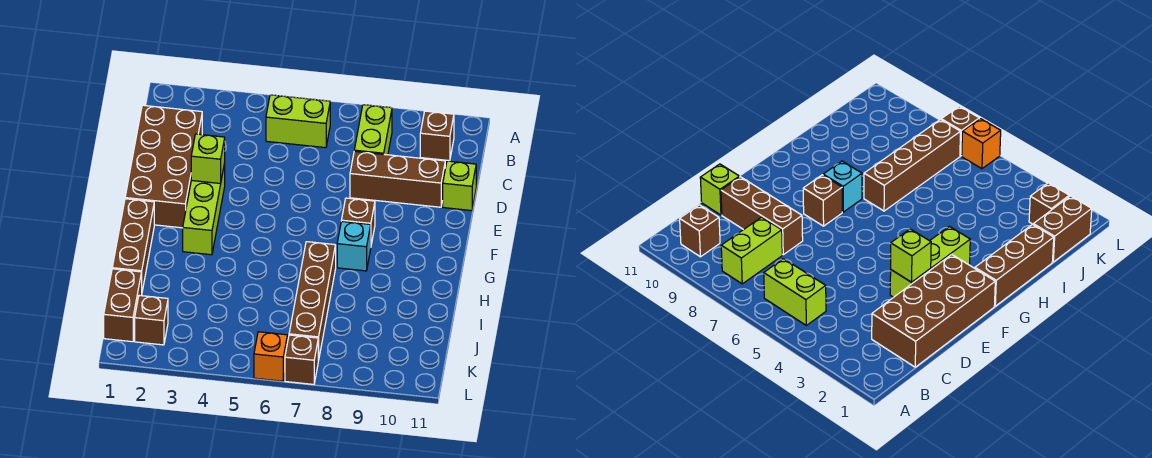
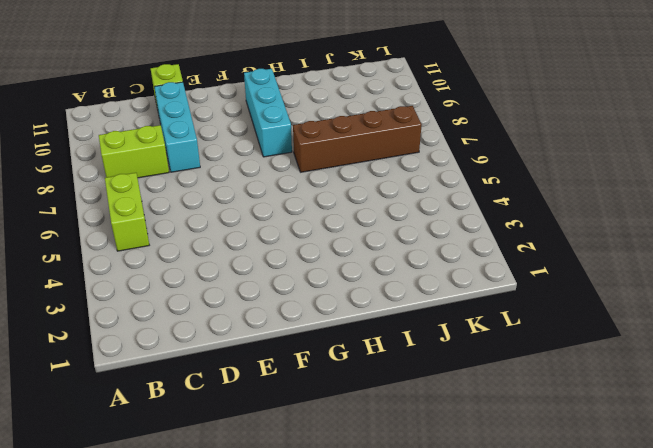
cyan 1x3 brick [154,82,200,172] -> brown 1x3 brick [350,151,445,207]
cyan 1x3 brick [244,69,292,157] -> cyan 1x1 brick [337,221,371,271]
none -> brown 1x1 brick [420,111,454,161]
none -> brown 2x4 brick [125,105,202,228]
none -> lime 1x3 brick [183,163,225,255]

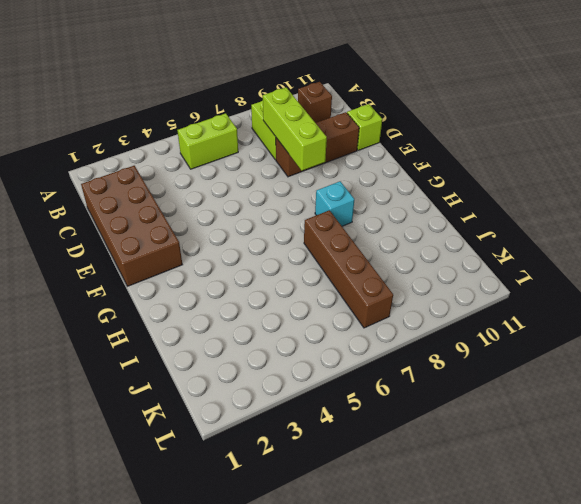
lime 1x3 brick [263,88,327,171] -> lime 1x3 brick moved to [183,163,225,255]
none -> brown 1x1 brick [341,198,375,244]
none -> brown 1x3 brick [112,199,154,291]
none -> brown 1x2 brick [104,269,142,342]

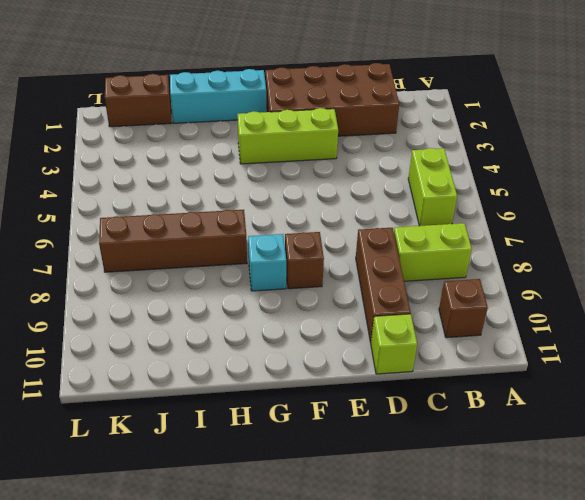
cyan 1x3 brick [170,69,266,123] -> brown 1x3 brick [112,199,154,291]
none -> brown 1x1 brick [135,295,168,345]
none -> orange 1x1 brick [254,332,287,381]
none -> brown 1x1 brick [285,335,318,384]

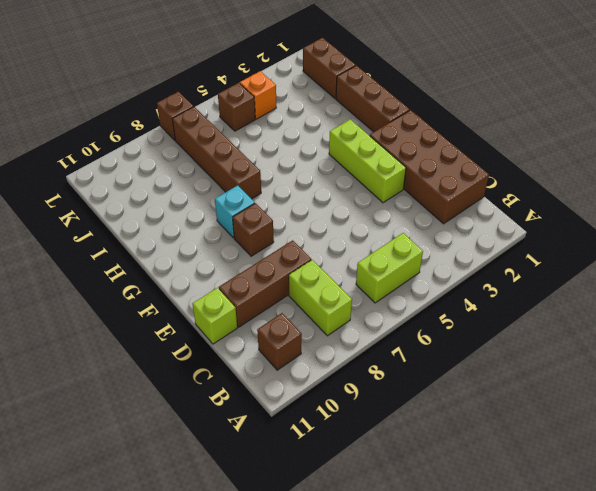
orange 1x1 brick [240,71,276,119] -> orange 1x1 brick moved to [254,332,287,381]
brown 1x1 brick [218,83,255,131] -> brown 1x1 brick moved to [135,295,168,345]
none -> lime 1x1 brick [191,134,225,184]

